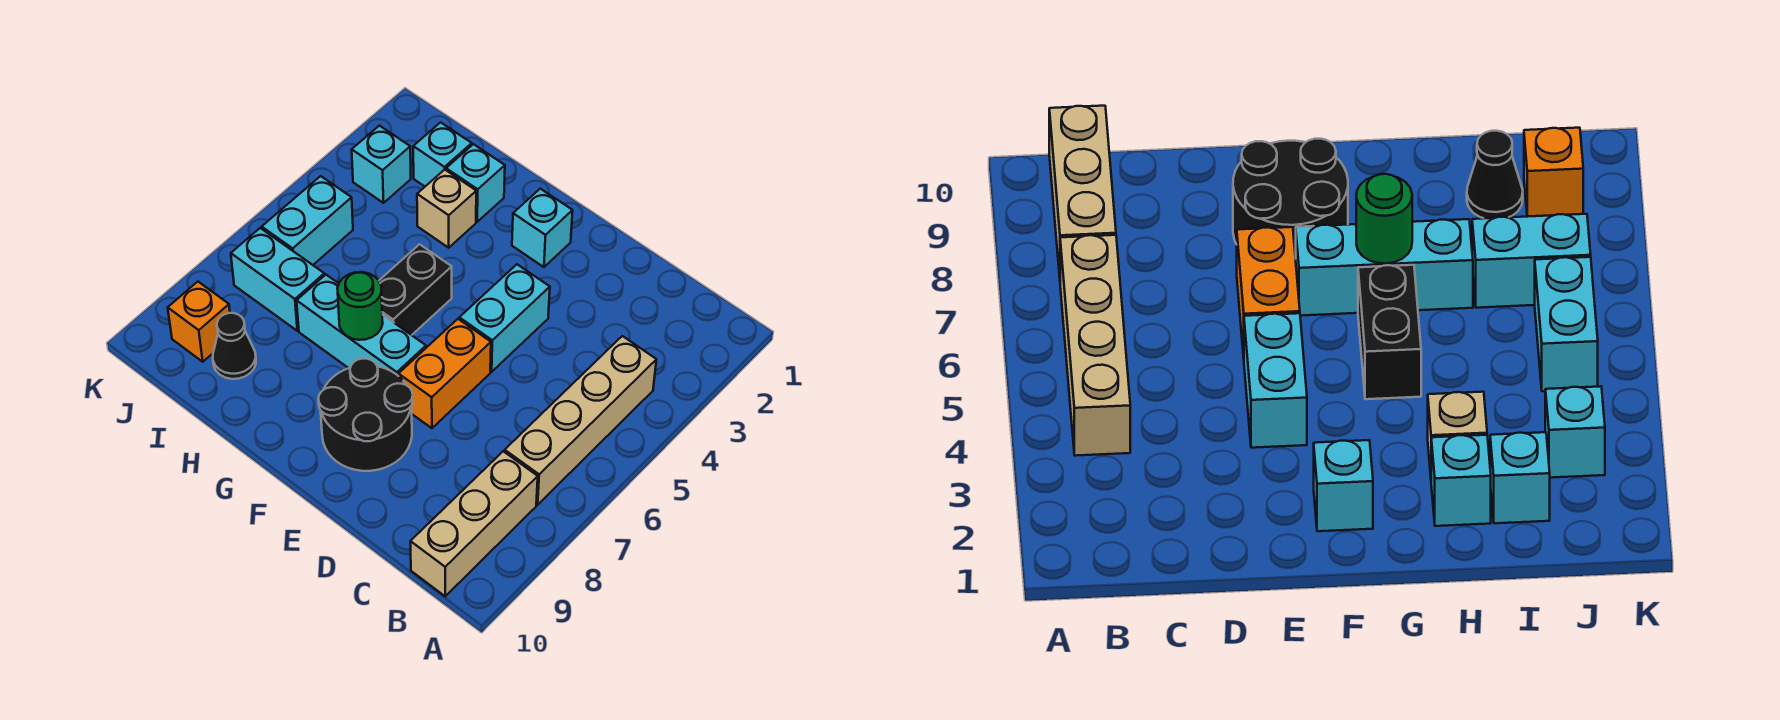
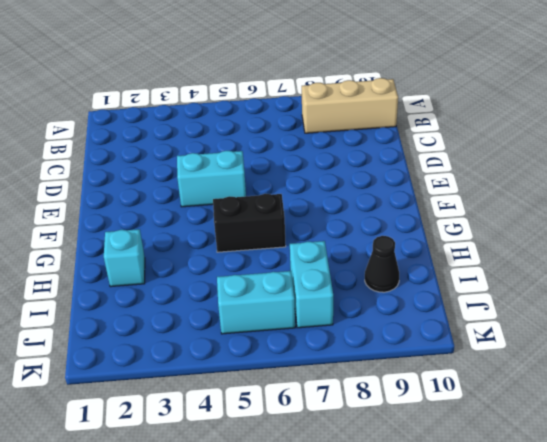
none -> tan 1x4 brick [505,336,656,505]
none -> orange 1x2 brick [399,319,491,428]
none -> black 2x2 round brick [318,359,413,471]

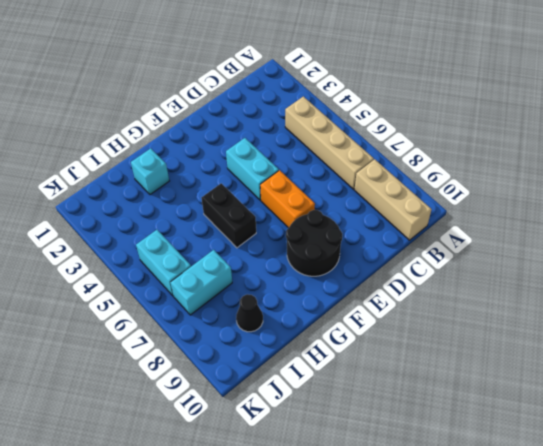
none -> cyan 1x1 brick [512,189,573,267]
none -> cyan 1x3 brick [297,275,426,376]
none -> tan 1x1 brick [417,170,476,248]

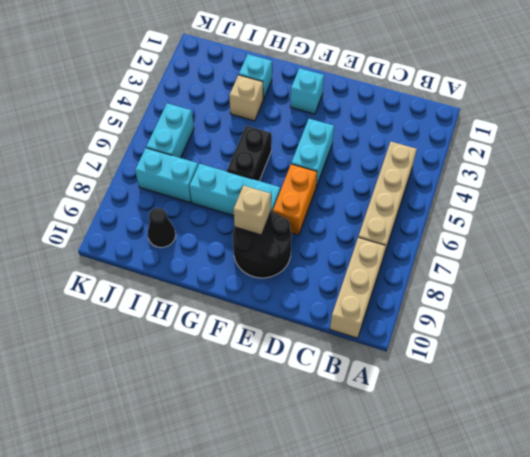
tan 1x1 brick [234,185,271,235] -> none
none -> cyan 1x1 brick [413,122,472,186]
none -> cyan 1x1 brick [352,126,411,203]
none -> orange 1x1 brick [168,282,230,362]

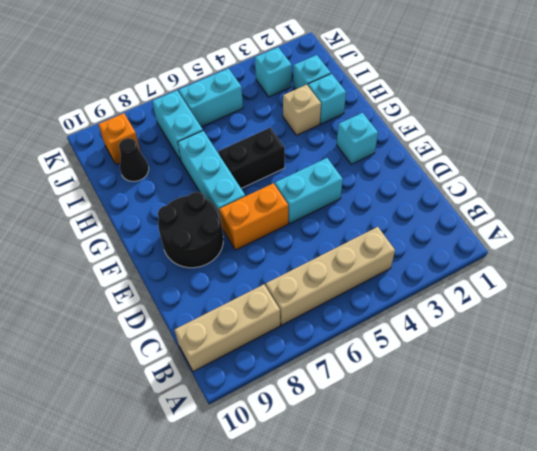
none -> green 1x1 round brick [337,272,383,340]

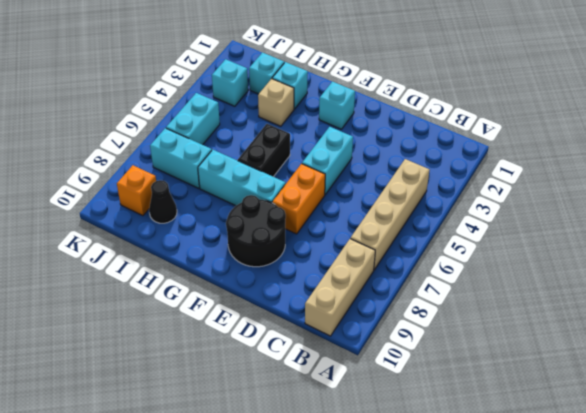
none -> green 1x1 round brick [337,272,383,340]

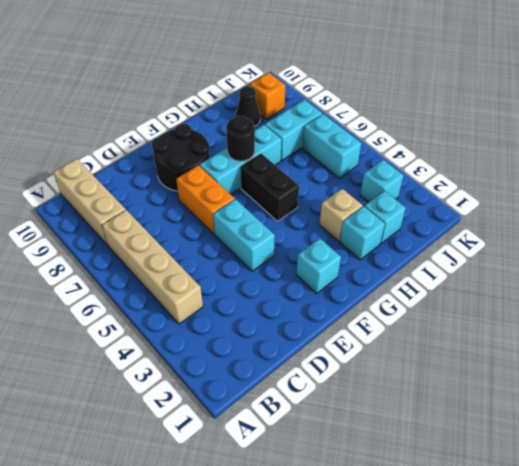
black 1x1 round brick [226,116,255,161] -> green 1x1 round brick [337,272,383,340]

